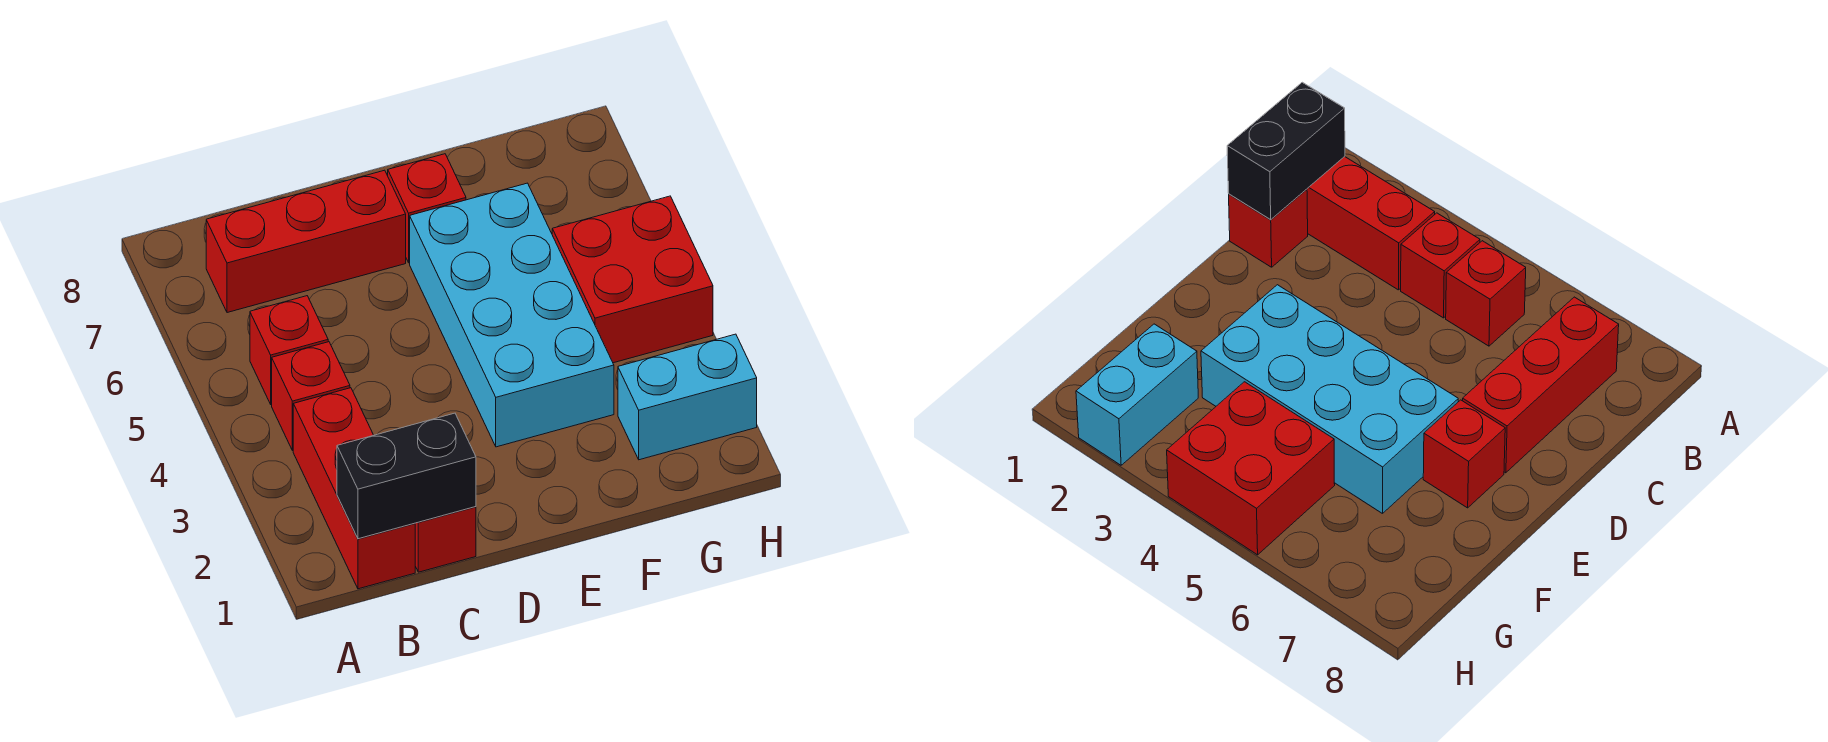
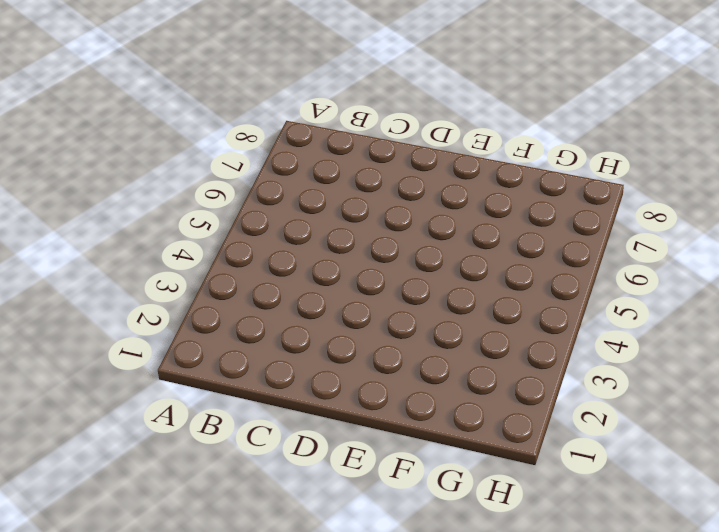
none -> red 1x3 brick [293,388,415,589]
none -> red 1x1 brick [272,342,350,451]

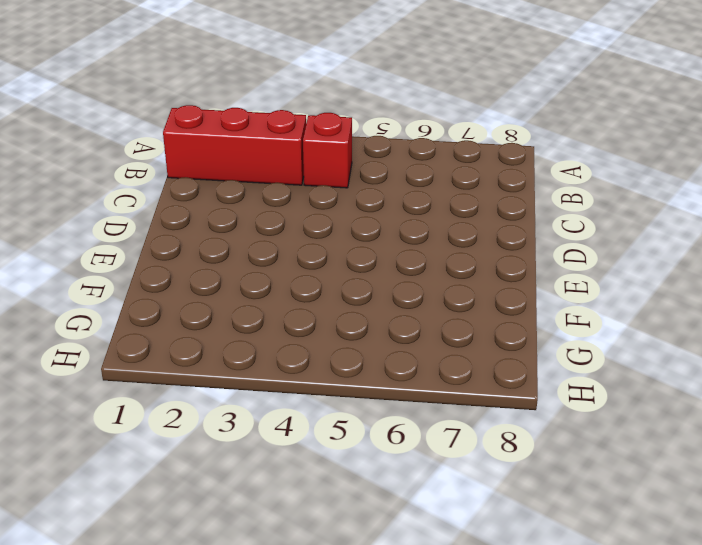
none -> red 1x1 brick [250,296,328,405]
none -> red 1x3 brick [206,170,406,313]

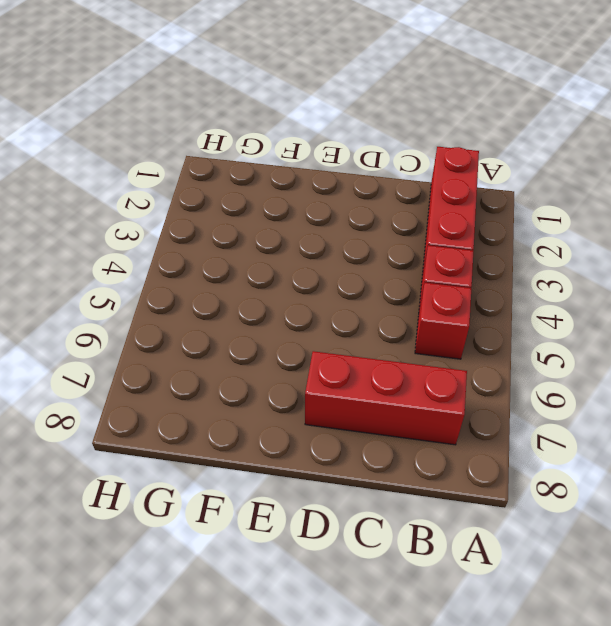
none -> red 1x1 brick [415,507,476,572]
none -> cyan 2x4 brick [410,183,614,447]

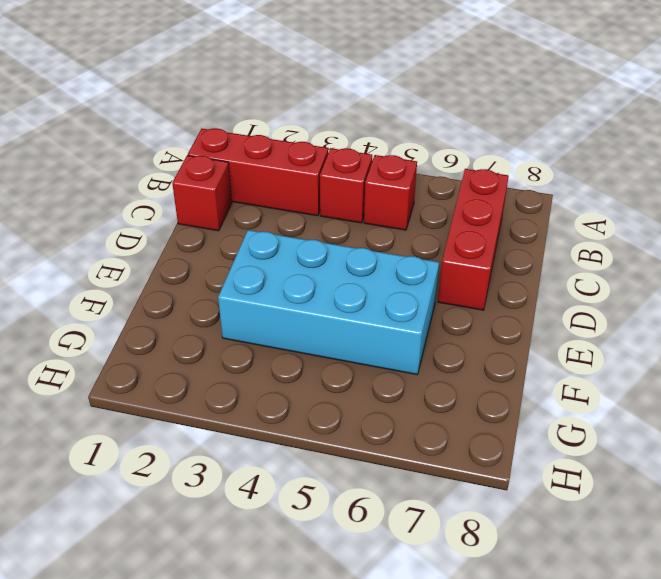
none -> red 1x1 brick [388,154,466,263]
none -> cyan 1x2 brick [618,334,757,460]

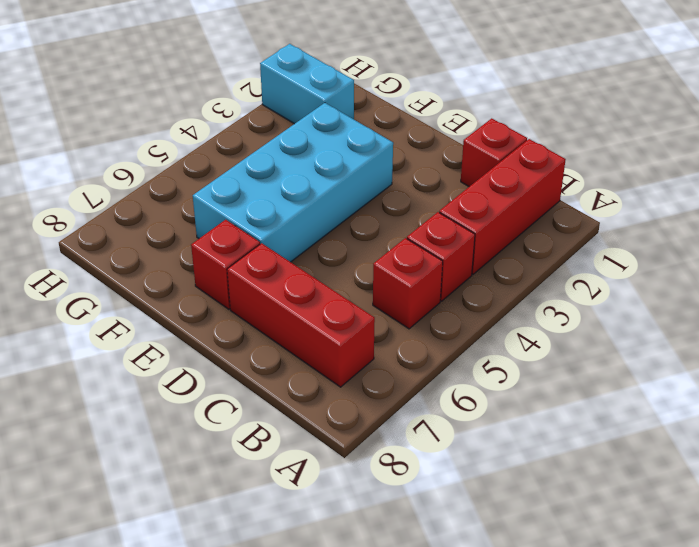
none -> red 2x2 brick [552,196,713,363]
none -> black 1x2 brick [337,413,476,539]

